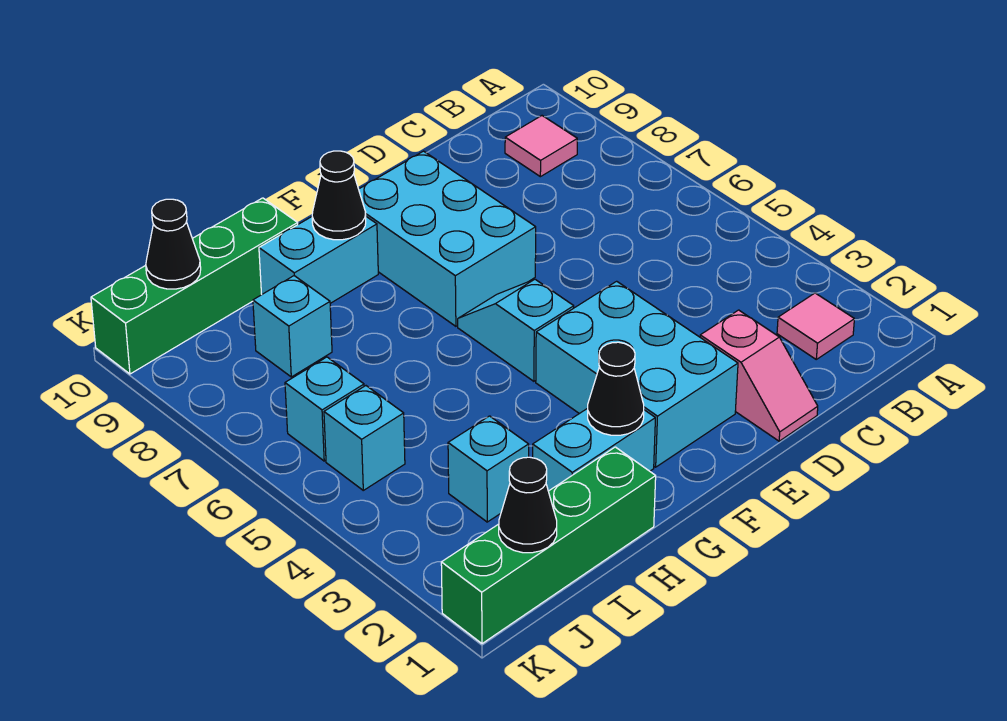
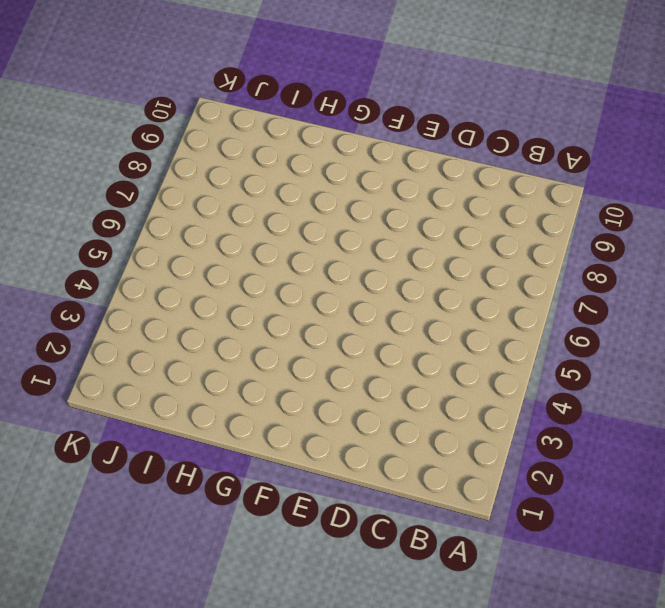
none -> pink 1x1 tile [777,293,854,359]
none -> pink 1x1 tile [505,116,577,177]
none -> pink 1x2 slope [700,310,818,441]

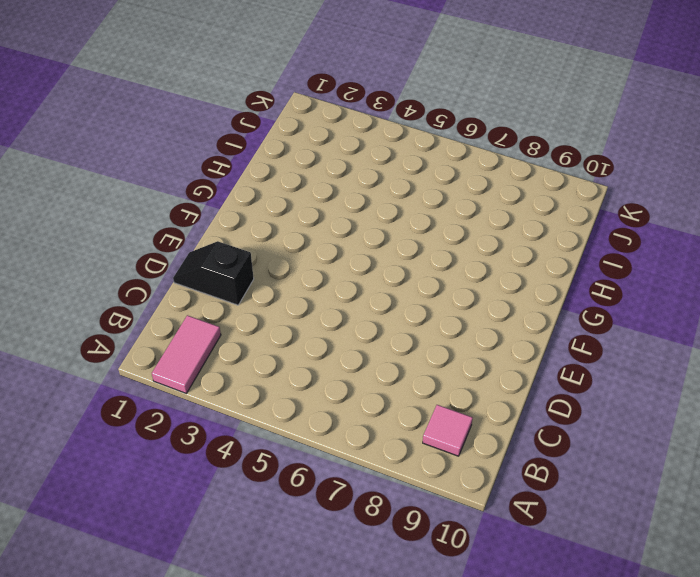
pink 1x2 tile [152,315,221,393] -> pink 1x1 tile [777,293,854,359]
black 1x2 slope [173,241,254,305] -> pink 1x2 slope [700,310,818,441]
none -> cyan 2x3 brick [536,281,738,467]
none -> cyan 2x3 brick [359,151,536,326]
none -> cyan 1x2 slope [458,279,574,381]

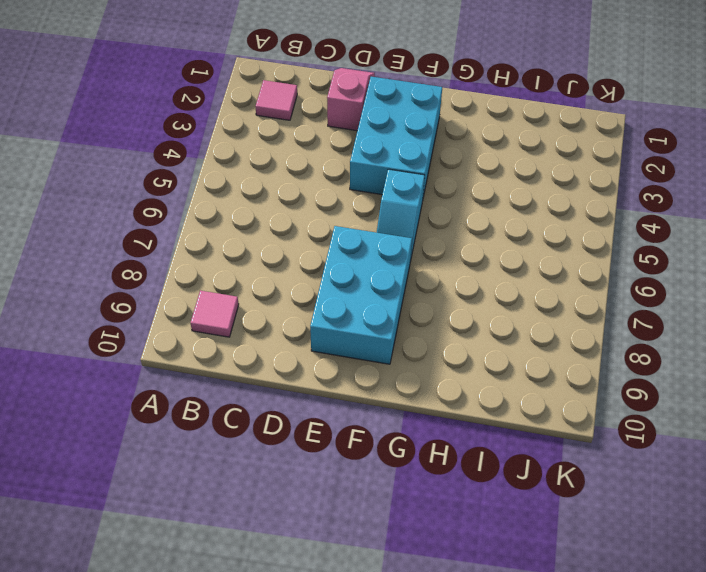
none -> cyan 1x2 brick [533,408,655,491]
none -> cyan 1x2 brick [259,217,378,303]
none -> green 1x4 brick [441,447,656,644]

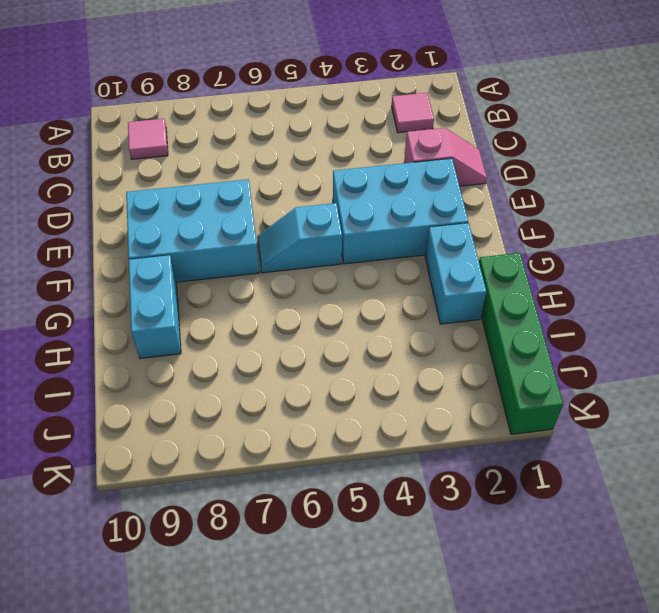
none -> green 1x4 brick [91,198,298,374]
none -> cyan 1x1 brick [448,416,529,522]
none -> cyan 1x1 brick [253,276,332,377]

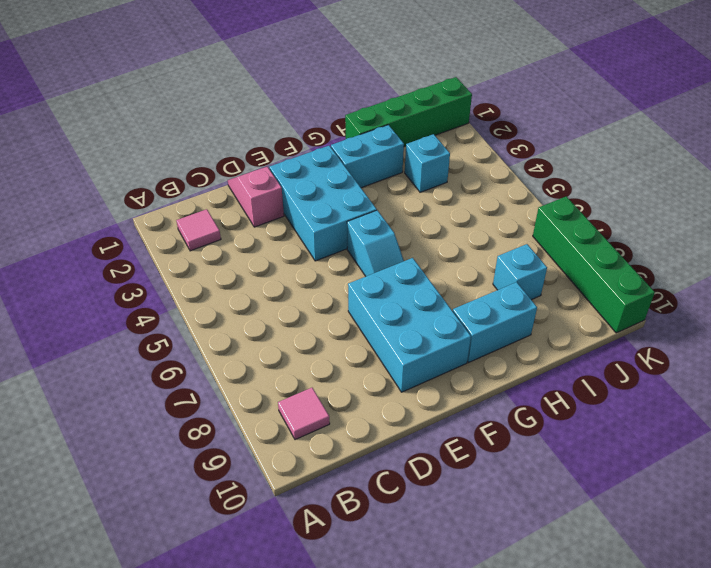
green 1x4 brick [533,196,655,333] -> green 1x4 brick turned to [91,198,298,374]
none -> cyan 1x1 brick [324,386,405,490]
none -> cyan 1x1 brick [285,357,364,461]
none -> black 1x1 cone [588,342,644,435]

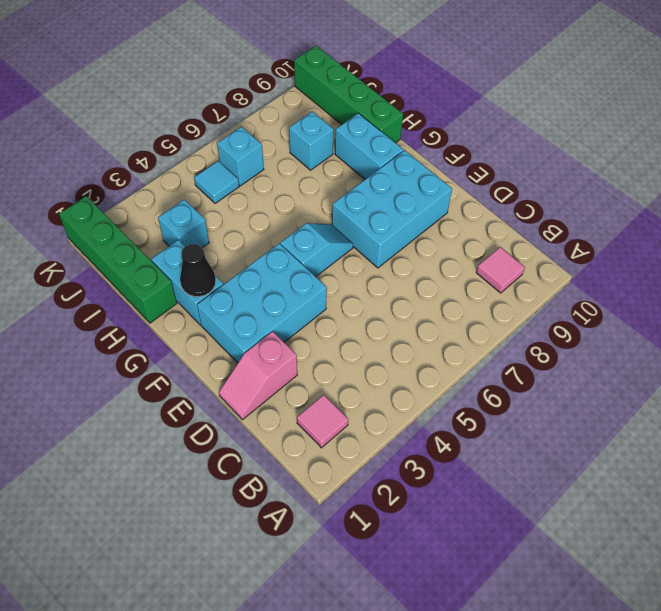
cyan 1x1 tile [194,161,239,203] -> cyan 1x1 brick [324,386,405,490]
none -> black 1x1 cone [312,151,366,240]
none -> black 1x1 cone [499,457,557,553]
none -> black 1x1 cone [146,199,201,289]

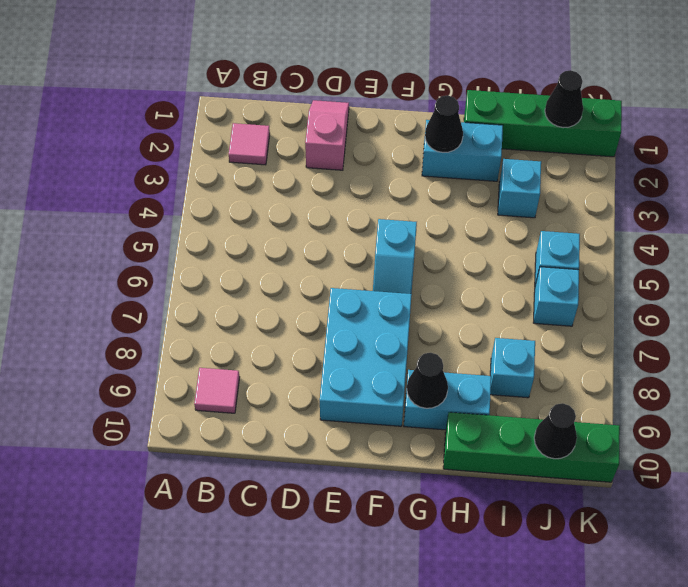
none -> cyan 2x3 brick [536,281,738,467]

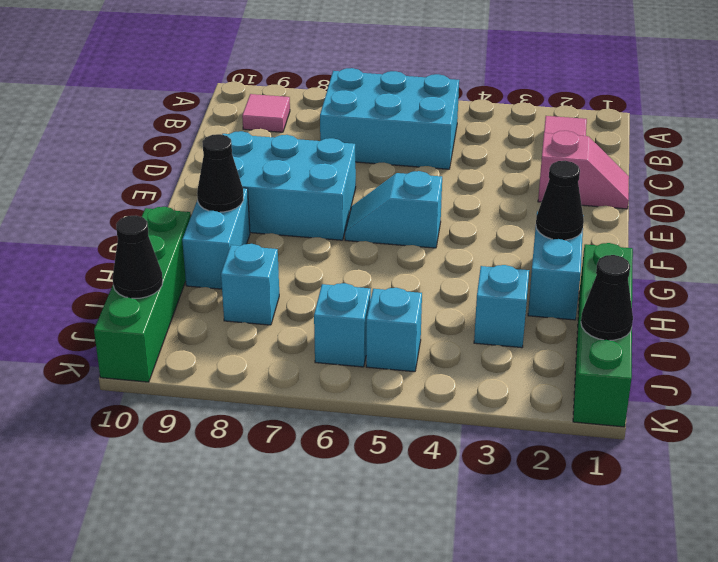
cyan 2x3 brick [320,68,459,169] -> cyan 2x3 brick moved to [536,281,738,467]

